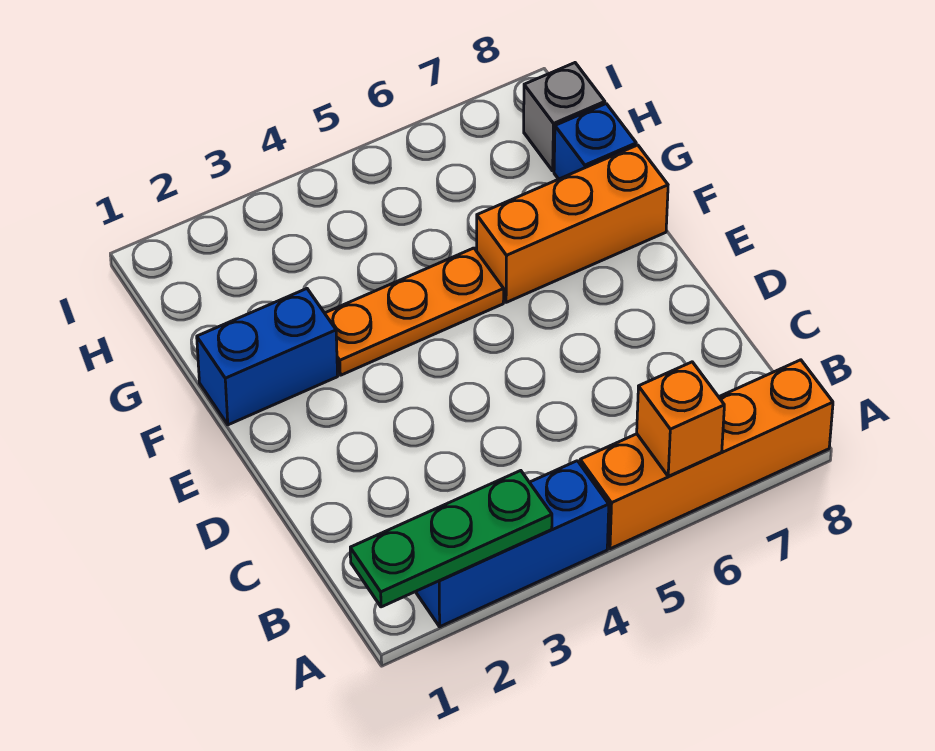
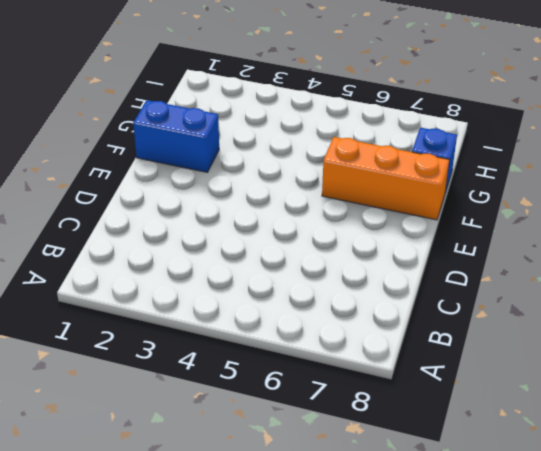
none -> blue 1x3 brick [416,461,609,627]
none -> orange 1x4 brick [580,360,833,549]

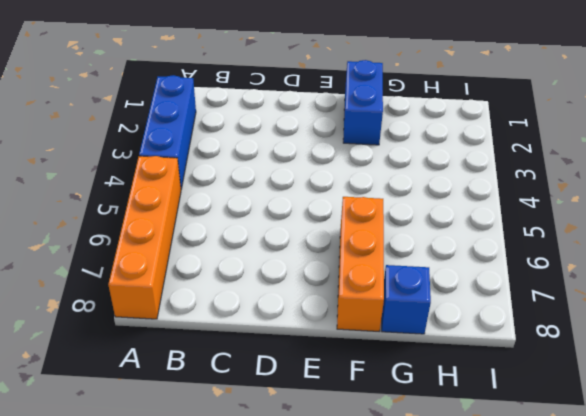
none -> orange 1x3 plate [325,248,504,375]
none -> grey 1x1 brick [524,63,605,171]

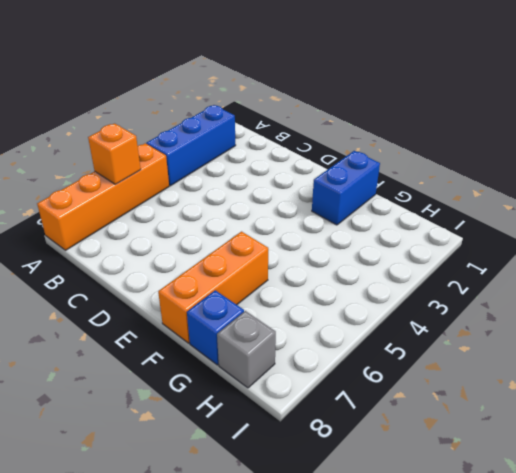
none -> orange 1x3 plate [325,248,504,375]
none -> green 1x3 plate [350,471,552,607]

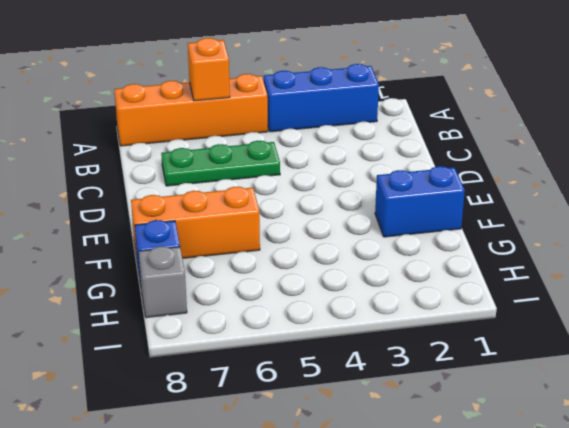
green 1x3 plate [161,141,280,186] -> green 1x3 plate moved to [350,471,552,607]
none -> orange 1x3 plate [325,248,504,375]

